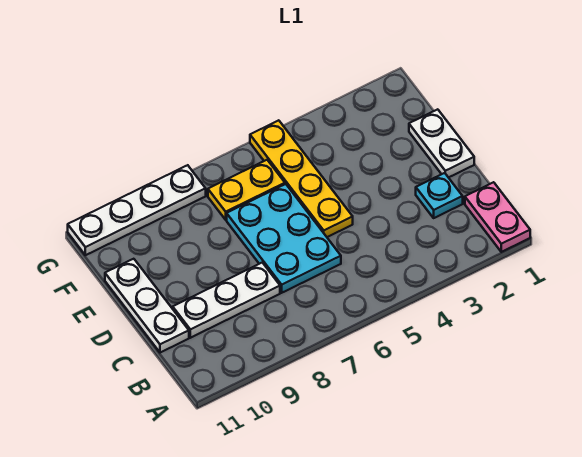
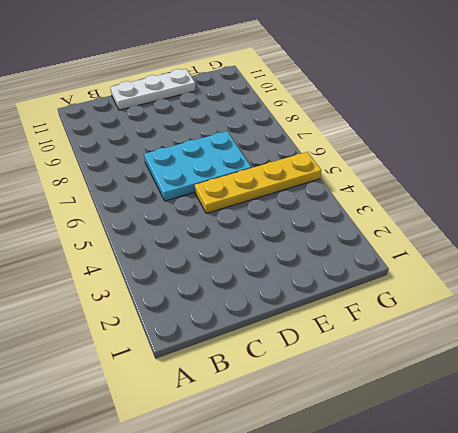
none -> pink 1x2 plate [465,182,530,252]
none -> cyan 1x1 plate [416,173,463,218]

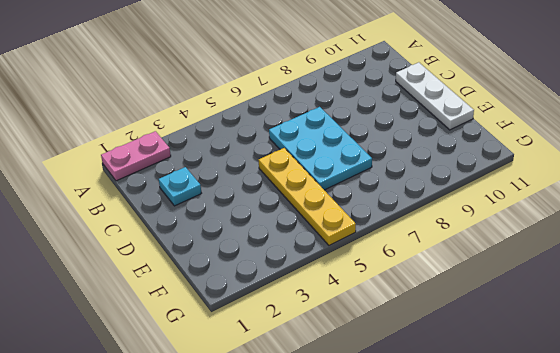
pink 1x2 plate [101,131,171,181] -> pink 1x2 plate turned to [465,182,530,252]
none -> white 1x3 plate [173,263,280,338]
none -> white 1x2 plate [409,109,474,178]

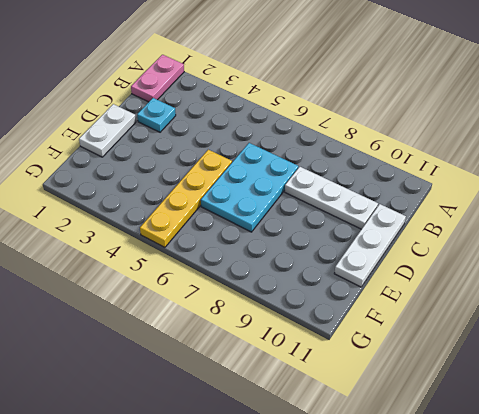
none -> yellow 1x2 plate [208,160,285,220]
none -> white 1x4 plate [68,165,206,255]

